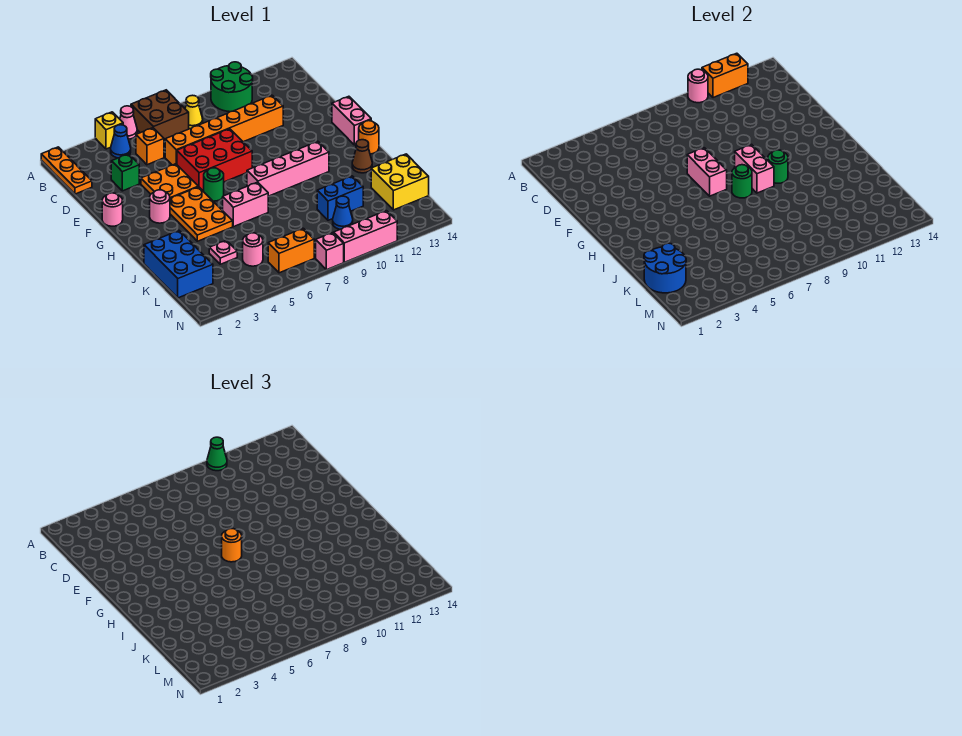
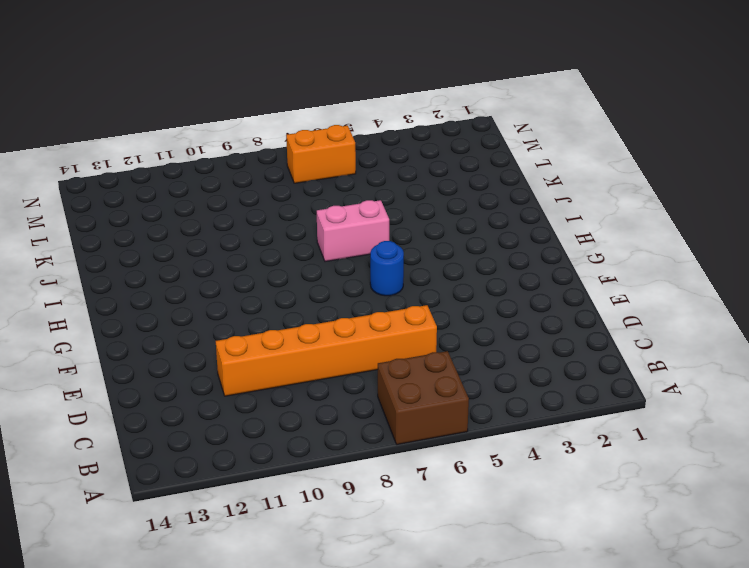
blue 1x1 round brick [370,241,404,296] -> green 1x1 round brick [204,168,224,201]
none -> orange 1x3 plate [41,147,92,194]
none -> yellow 1x1 brick [95,112,123,149]
none -> pink 1x1 cone [120,106,137,139]
none -> green 2x2 round brick [211,62,253,112]

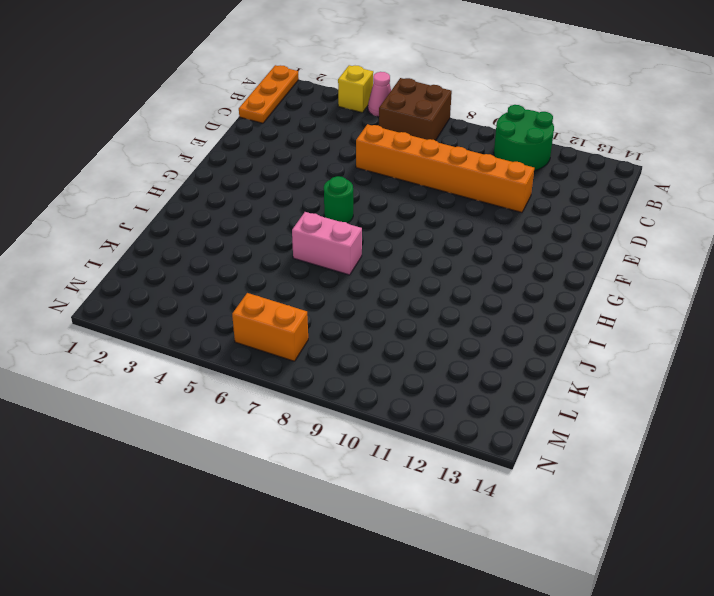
none -> blue 1x1 cone [111,125,131,158]
none -> yellow 1x1 cone [185,95,203,129]
none -> orange 1x1 brick [136,128,164,165]
none -> green 1x1 brick [111,154,139,191]

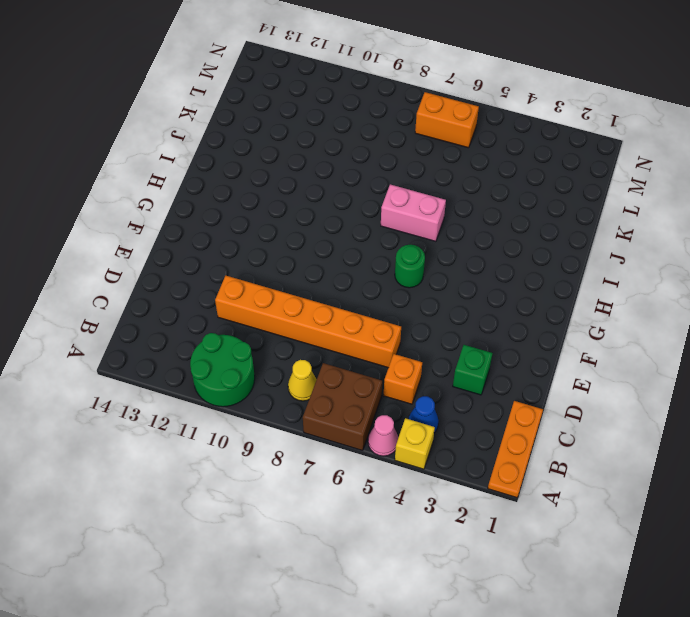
none -> orange 2x2 plate [141,164,198,198]
none -> red 2x3 brick [177,129,252,190]
none -> pink 1x1 round brick [102,193,123,226]
none -> pink 1x2 brick [332,96,371,145]

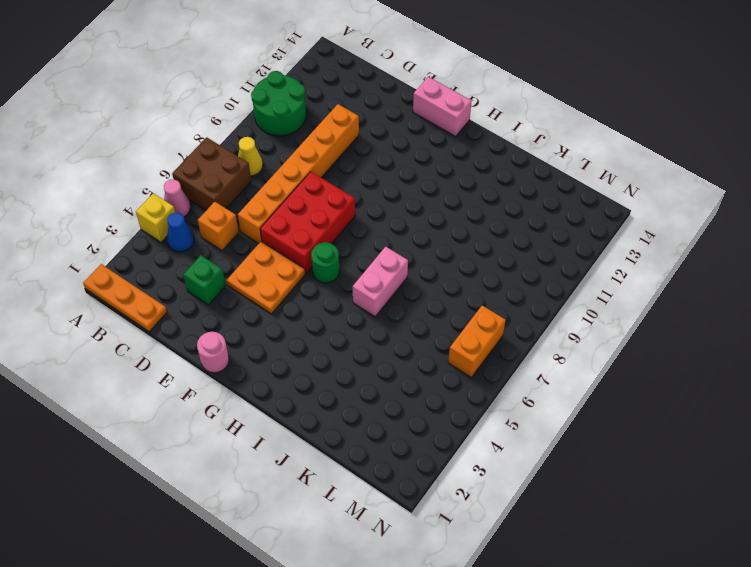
none -> pink 1x1 round brick [150,190,170,223]
none -> orange 2x3 plate [170,187,233,241]
none -> pink 1x4 brick [247,141,329,196]
none -> orange 1x1 round brick [359,121,379,154]

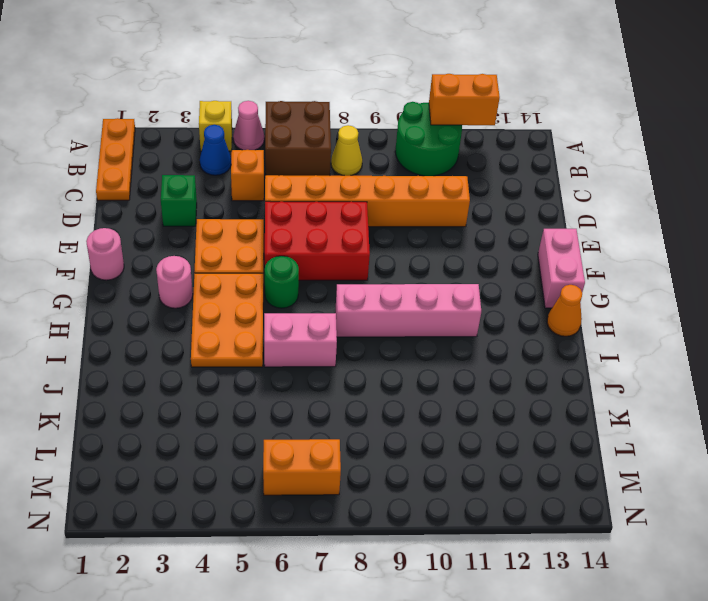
orange 1x1 cone [547,285,582,336] -> orange 1x1 round brick [359,121,379,154]
none -> brown 1x1 cone [352,140,372,173]
none -> blue 2x3 brick [144,231,213,298]
none -> pink 1x1 plate [209,240,237,264]
none -> blue 1x2 brick [317,176,363,220]

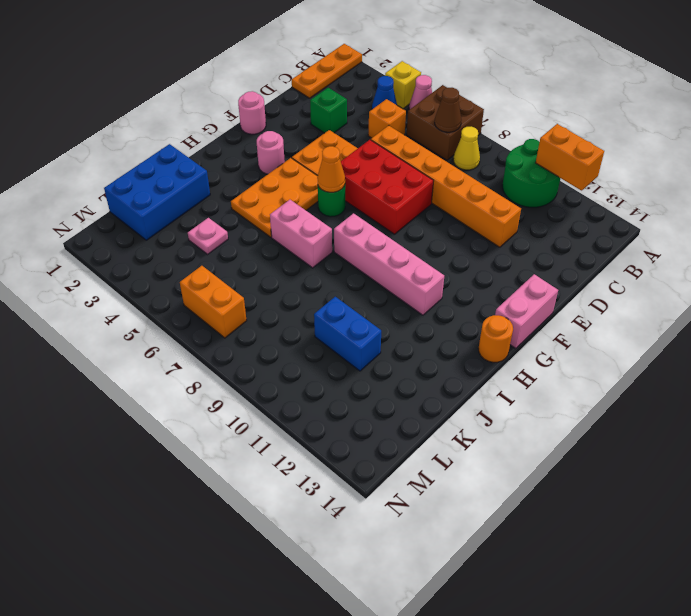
brown 1x1 cone [435,88,461,132] -> brown 1x1 cone moved to [352,140,372,173]
orange 1x1 cone [317,146,345,192] -> none
none -> yellow 2x2 brick [371,154,429,210]
none -> pink 1x1 round brick [243,233,263,266]
none -> blue 1x1 cone [333,196,353,229]
none -> pink 1x1 brick [316,233,344,270]

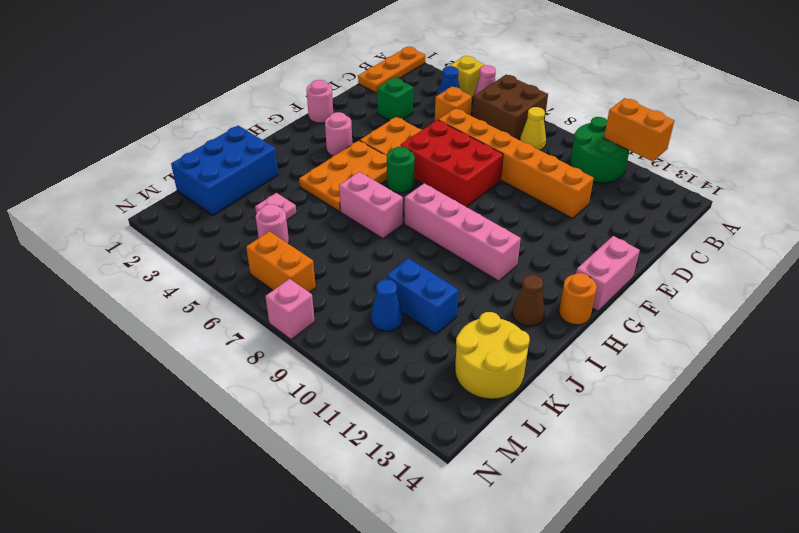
yellow 2x2 round brick [455,312,530,399] -> yellow 2x2 brick [371,154,429,210]
none -> pink 1x3 brick [334,211,397,262]
none -> pink 1x1 round brick [688,69,708,103]
none -> pink 1x2 brick [687,148,727,196]
none -> pink 1x2 brick [735,144,774,193]

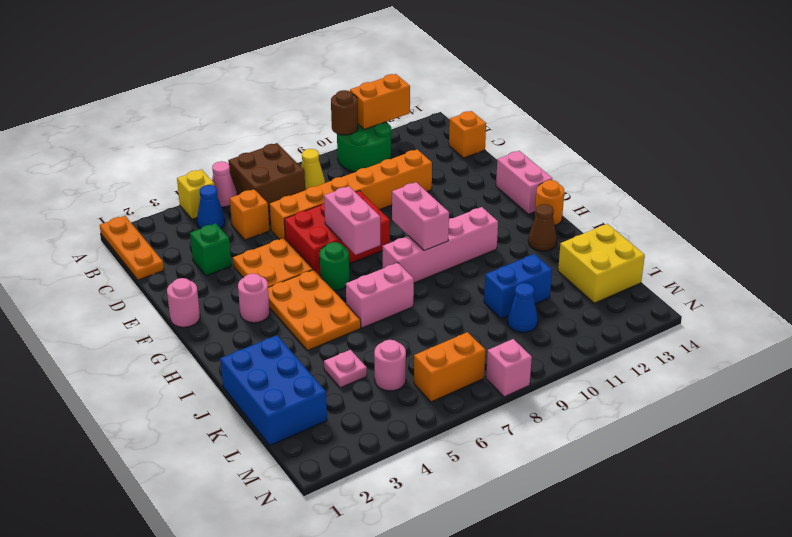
brown 1x1 round brick [331,90,358,135] -> pink 1x1 round brick [688,69,708,103]
orange 1x1 brick [449,111,486,158] -> none
none -> pink 1x3 brick [334,211,397,262]
none -> green 1x1 round brick [732,165,752,198]
none -> green 1x1 round brick [768,150,788,183]
none -> blue 2x2 round brick [644,243,686,293]

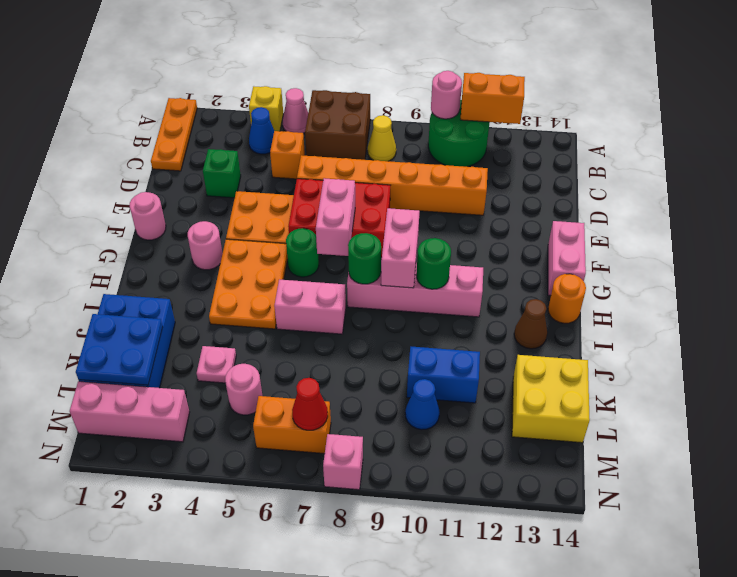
blue 2x2 plate [76,314,163,385] -> blue 2x2 round brick [644,243,686,293]
pink 1x3 brick [70,381,190,442] -> pink 1x3 brick moved to [334,211,397,262]
red 1x1 cone [292,378,328,430] -> none
none -> green 1x1 cone [207,437,227,471]
none -> orange 1x1 round brick [222,529,242,562]

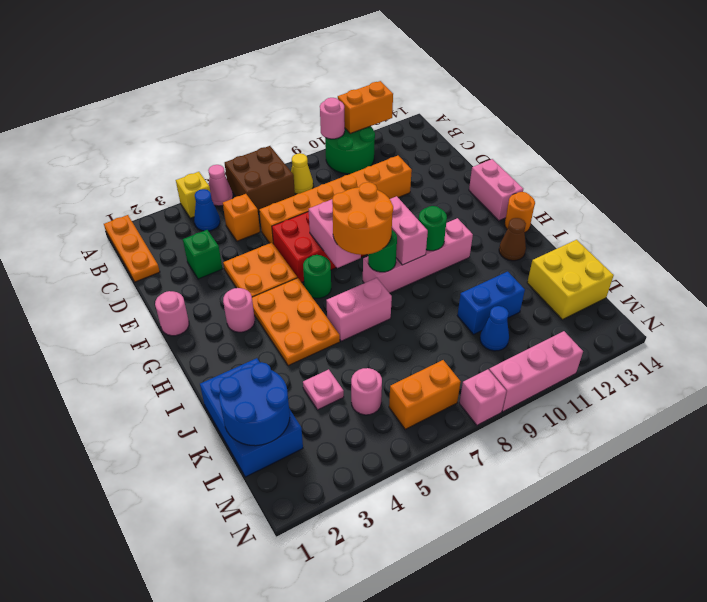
orange 2x2 round brick [332,182,393,255] -> orange 1x1 round brick [222,529,242,562]
none -> green 1x1 cone [207,437,227,471]

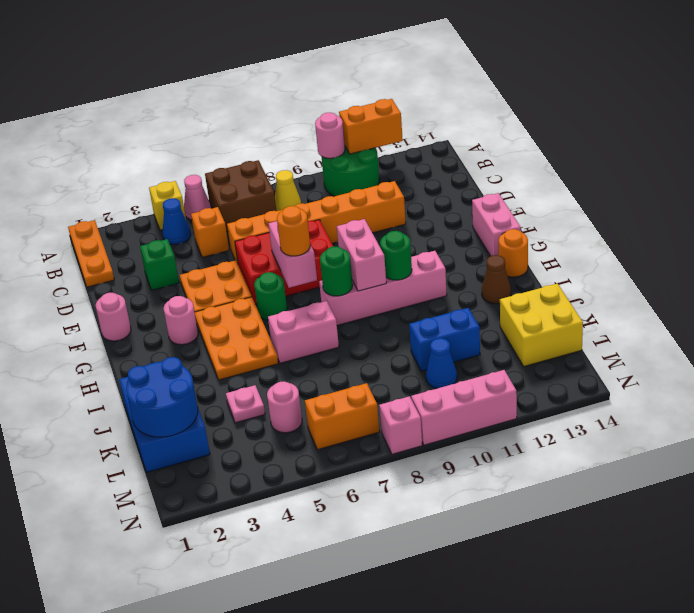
none -> green 1x1 cone [207,437,227,471]

